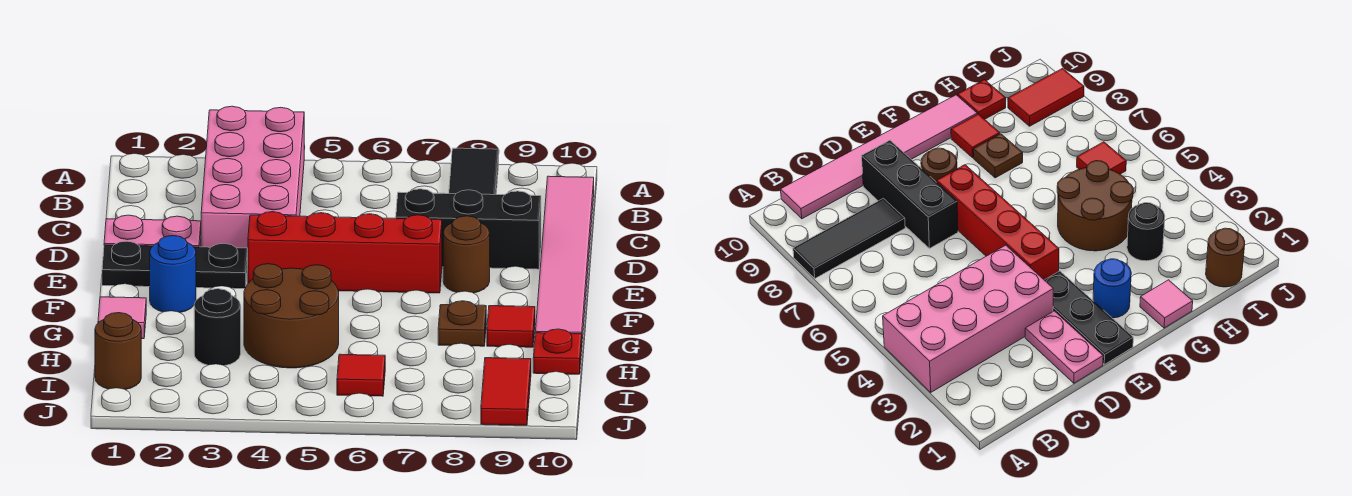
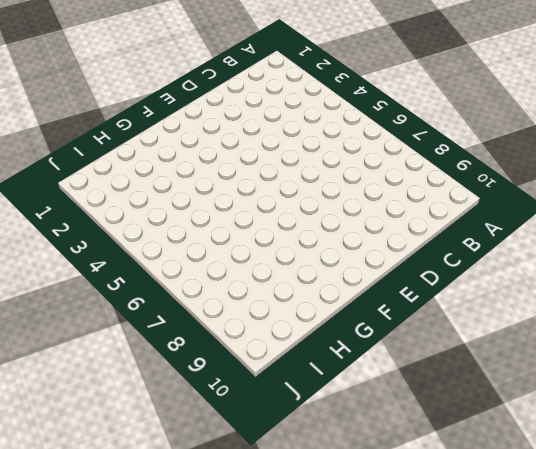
none -> pink 2x4 brick [201,106,304,248]
none -> black 1x3 tile [449,148,499,195]
none -> pink 1x6 tile [535,176,594,339]

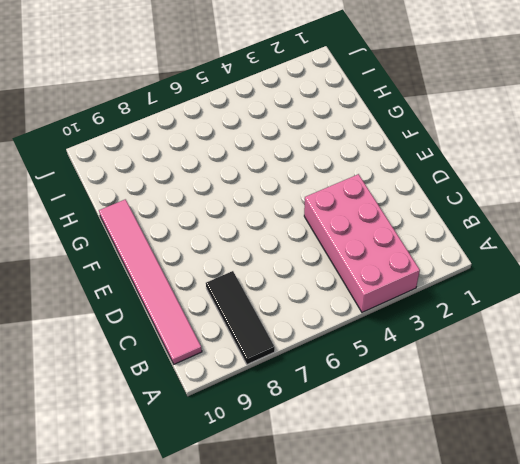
none -> pink 1x2 plate [104,215,201,247]
none -> black 1x3 brick [396,189,541,269]
none -> black 1x3 plate [102,241,248,289]

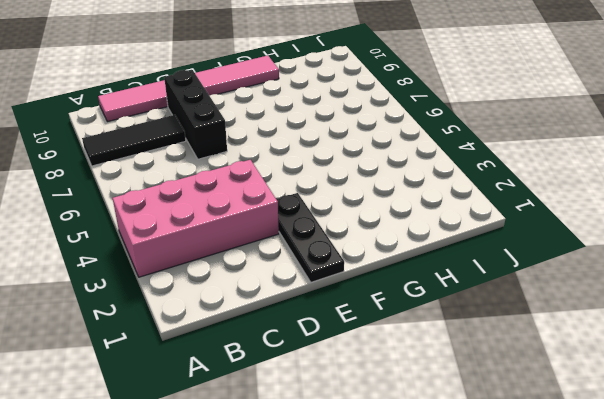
none -> pink 1x2 plate [104,215,201,247]
none -> red 1x4 brick [248,212,442,293]
none -> brown 1x1 round brick [443,216,490,293]

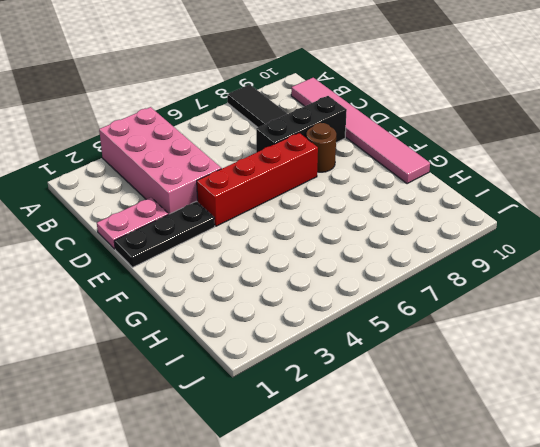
none -> blue 1x1 round brick [150,236,196,313]
none -> pink 1x1 tile [98,297,146,339]
none -> brown 2x2 round brick [244,264,339,368]

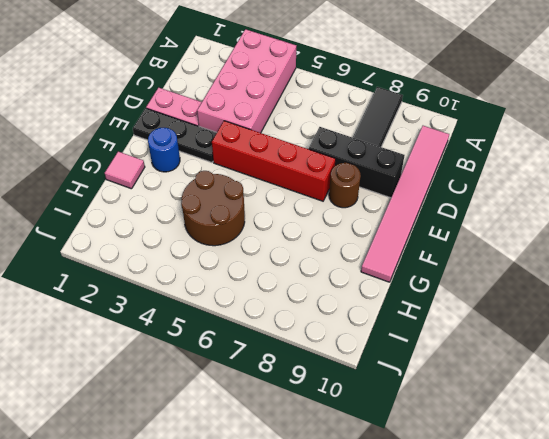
none -> brown 1x1 plate [438,301,486,346]
none -> red 1x1 tile [487,306,535,347]
none -> black 1x1 round brick [194,289,241,366]

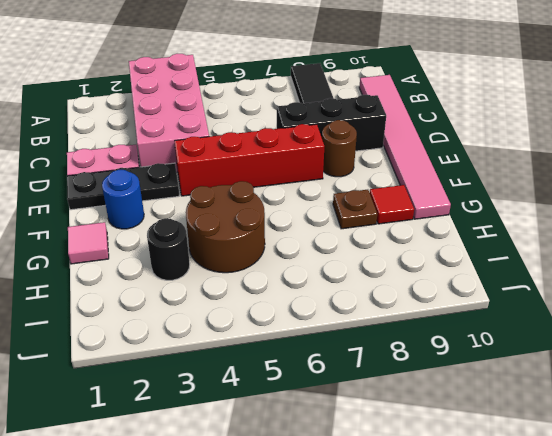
none -> red 1x1 plate [533,329,582,374]
none -> brown 1x1 round brick [95,313,141,390]
none -> red 1x1 tile [337,354,385,396]

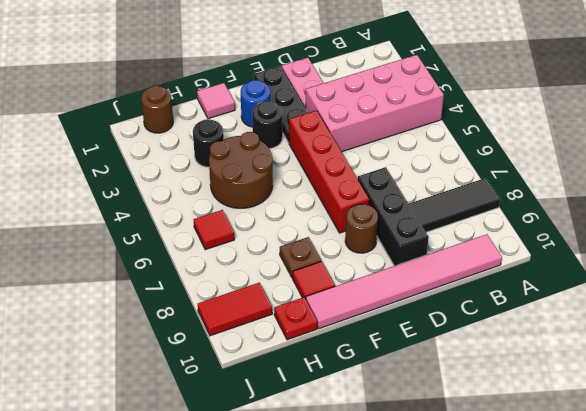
black 1x1 round brick [252,101,283,149] -> none

